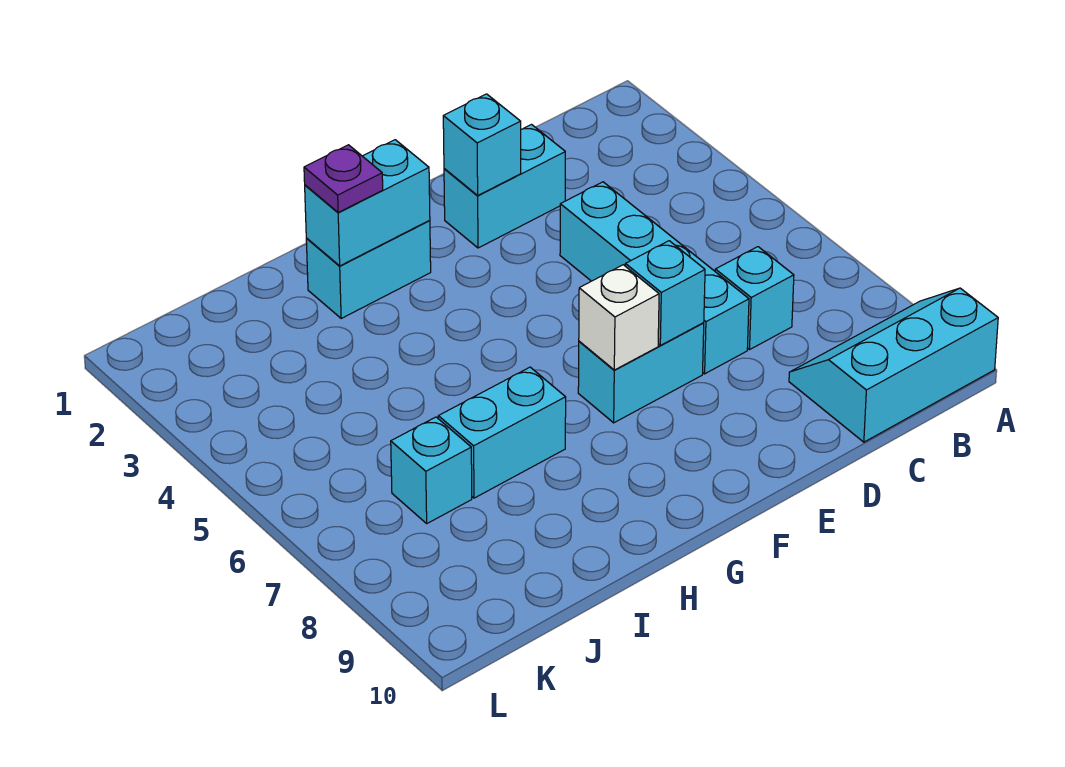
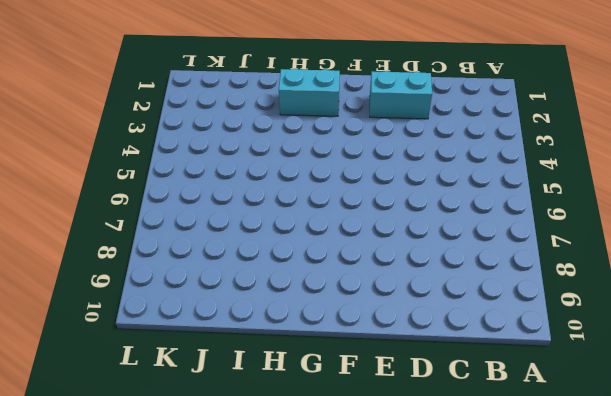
none -> cyan 2x3 slope [789,288,998,442]
none -> cyan 1x1 brick [715,247,794,350]
none -> cyan 1x4 brick [560,182,749,374]

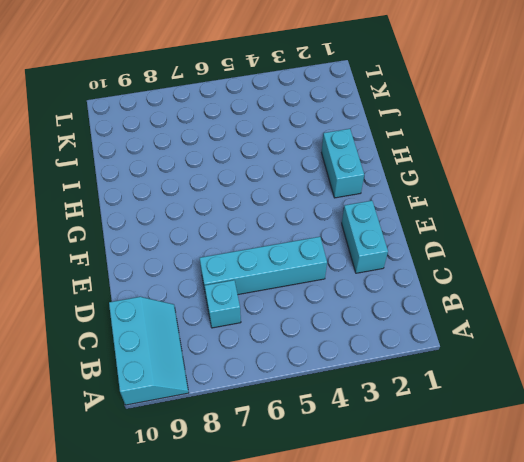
none -> cyan 1x2 brick [578,323,704,423]
none -> cyan 1x2 brick [438,367,566,498]
none -> cyan 1x1 brick [391,417,472,523]

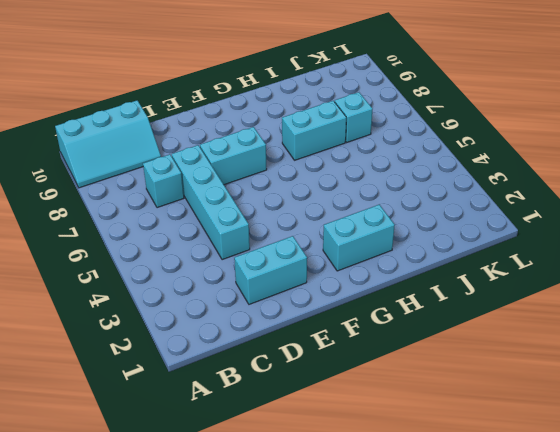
none -> cyan 1x1 brick [443,94,521,195]
none -> cyan 1x1 brick [625,241,705,345]
none -> white 1x1 brick [579,265,659,370]

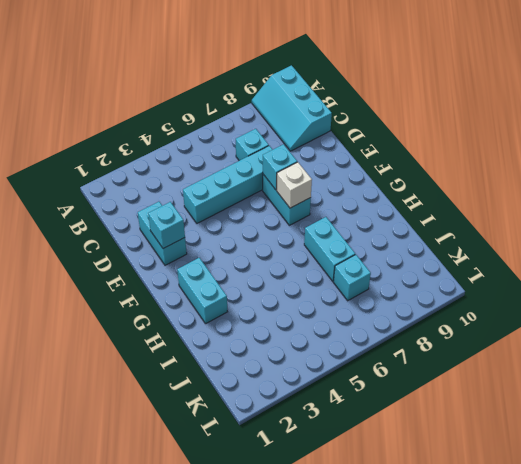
none -> cyan 1x2 brick [305,140,430,266]
none -> purple 1x1 plate [304,145,383,212]

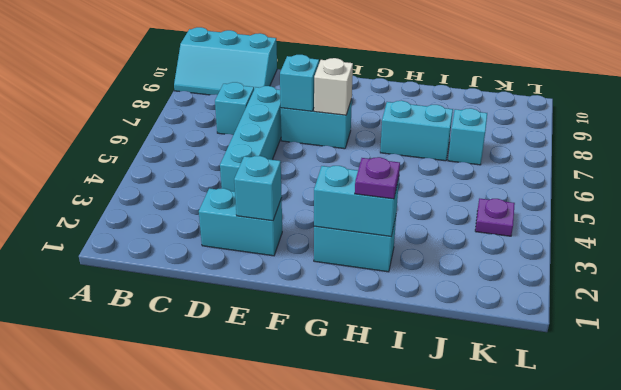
purple 1x1 plate [475,199,515,236] -> none

